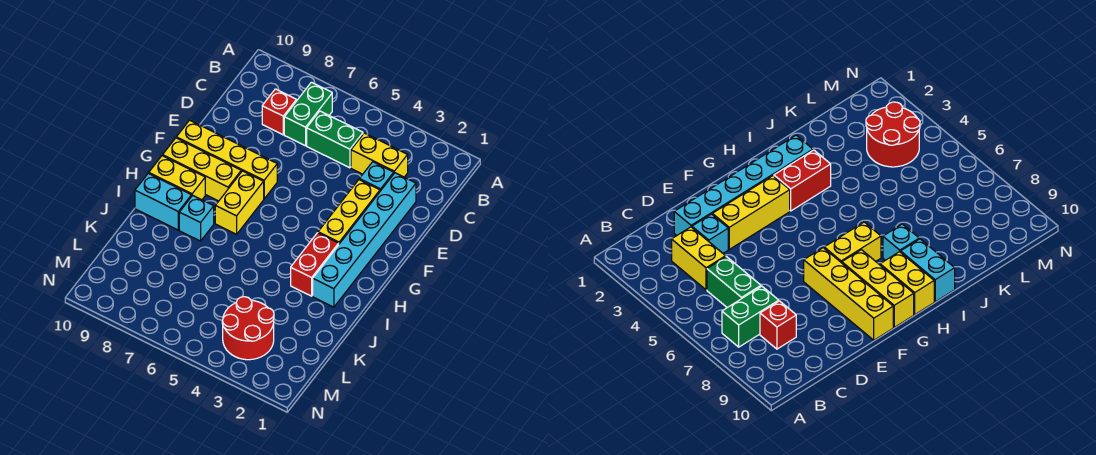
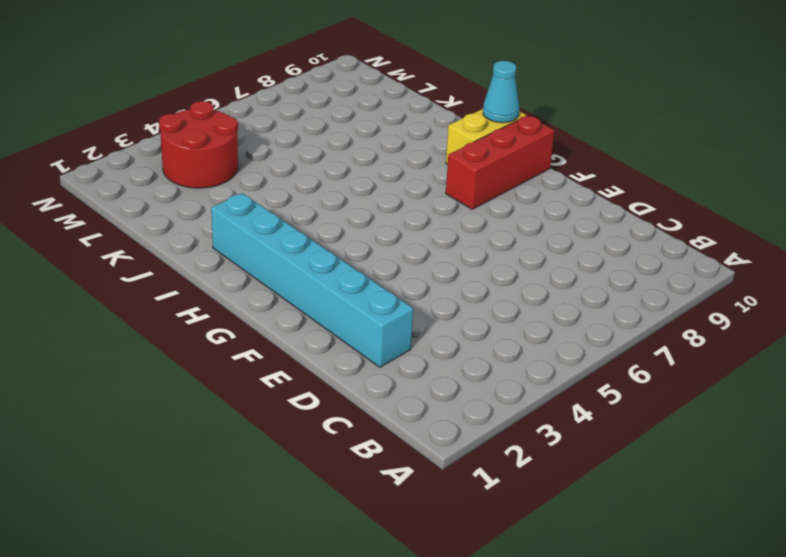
red 1x3 brick [446,116,555,209] -> yellow 1x3 brick [163,138,241,201]
cyan 1x1 cone [483,61,519,123] -> none
none -> green 1x2 brick [284,82,332,146]
none -> yellow 1x2 brick [351,133,408,177]
none -> green 1x2 brick [307,111,363,168]

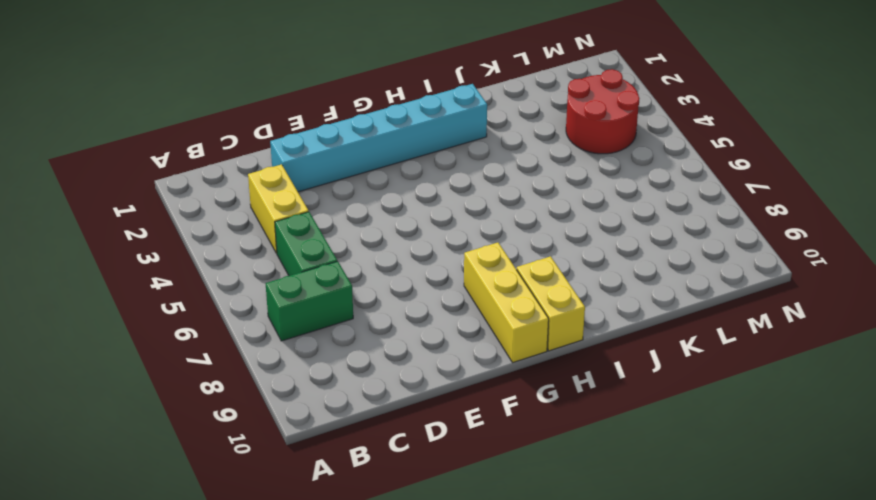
none -> red 1x1 brick [262,89,296,135]
none -> cyan 1x1 brick [359,162,394,191]
none -> yellow 1x3 brick [318,180,380,244]

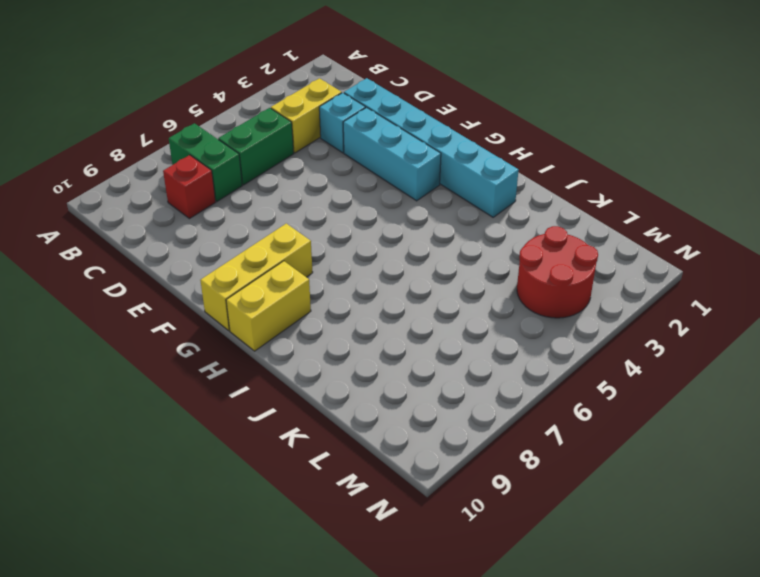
cyan 1x3 brick [343,107,441,201] -> yellow 1x3 brick [318,180,380,244]
none -> yellow 1x4 brick [176,120,277,199]
none -> yellow 1x2 brick [215,171,264,234]
none -> red 1x2 brick [291,233,339,296]

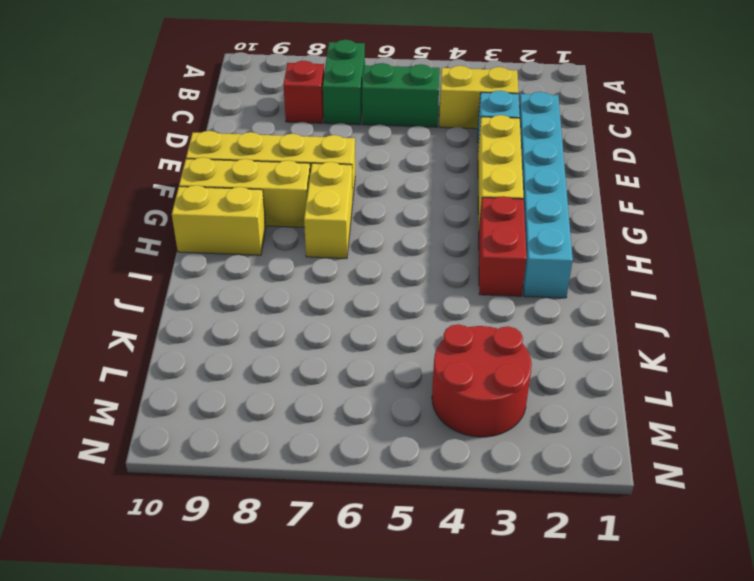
none -> cyan 1x1 brick [179,195,214,241]
none -> cyan 1x2 brick [135,173,192,230]

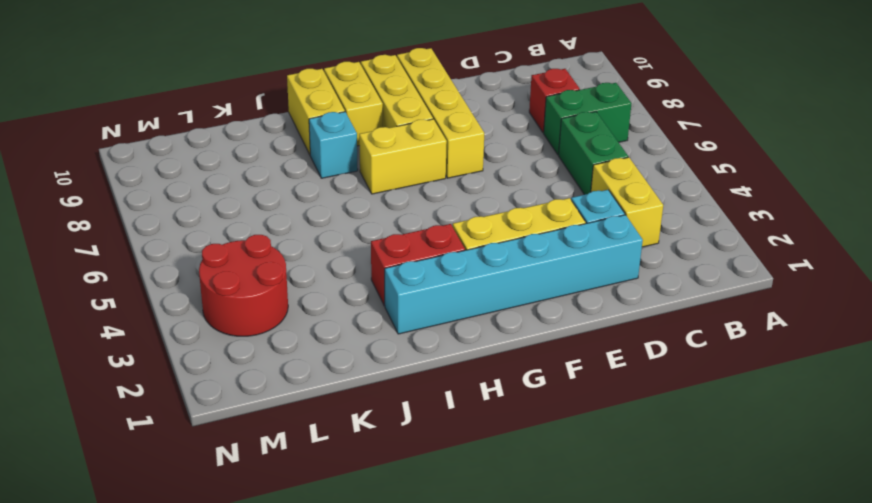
yellow 1x2 brick [287,69,345,155] -> cyan 1x2 brick [135,173,192,230]

